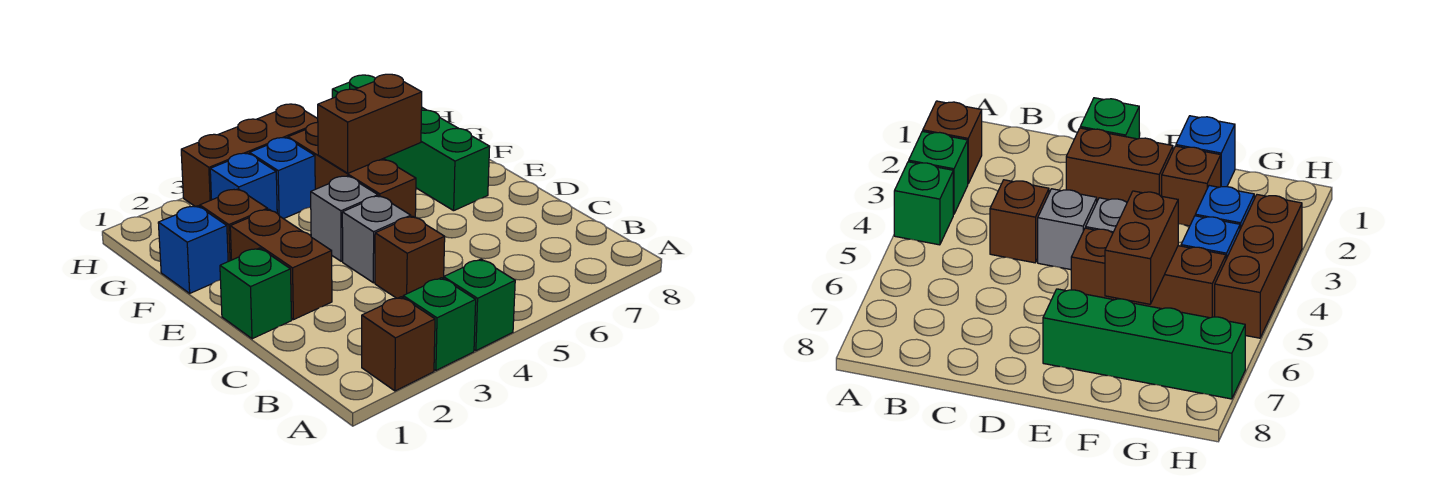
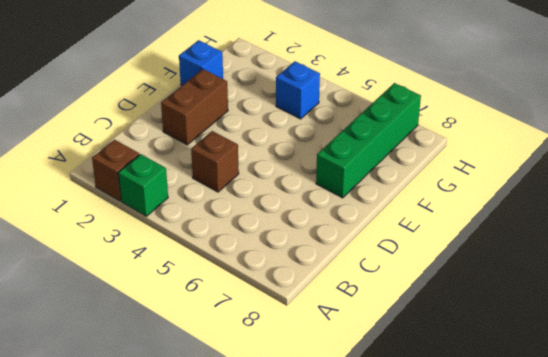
none -> green 1x1 brick [444,259,515,351]
none -> green 1x1 brick [220,248,292,339]
none -> grey 1x1 brick [342,196,411,283]

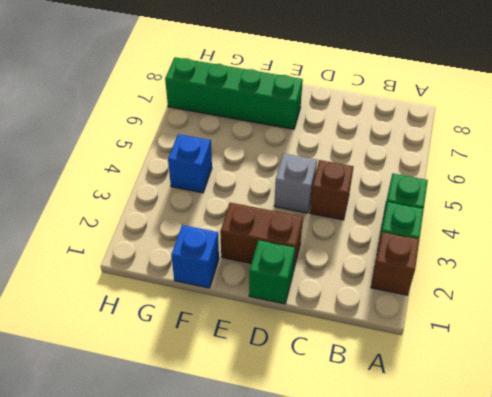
none -> grey 1x1 brick [311,176,378,261]
none -> brown 1x3 brick [288,122,416,218]
none -> brown 1x1 brick [200,189,268,262]

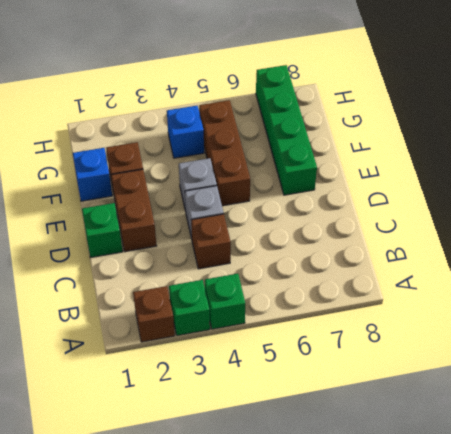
none -> blue 1x1 brick [210,153,277,213]
none -> brown 1x3 brick [181,104,318,207]
none -> brown 1x2 brick [318,74,422,173]

